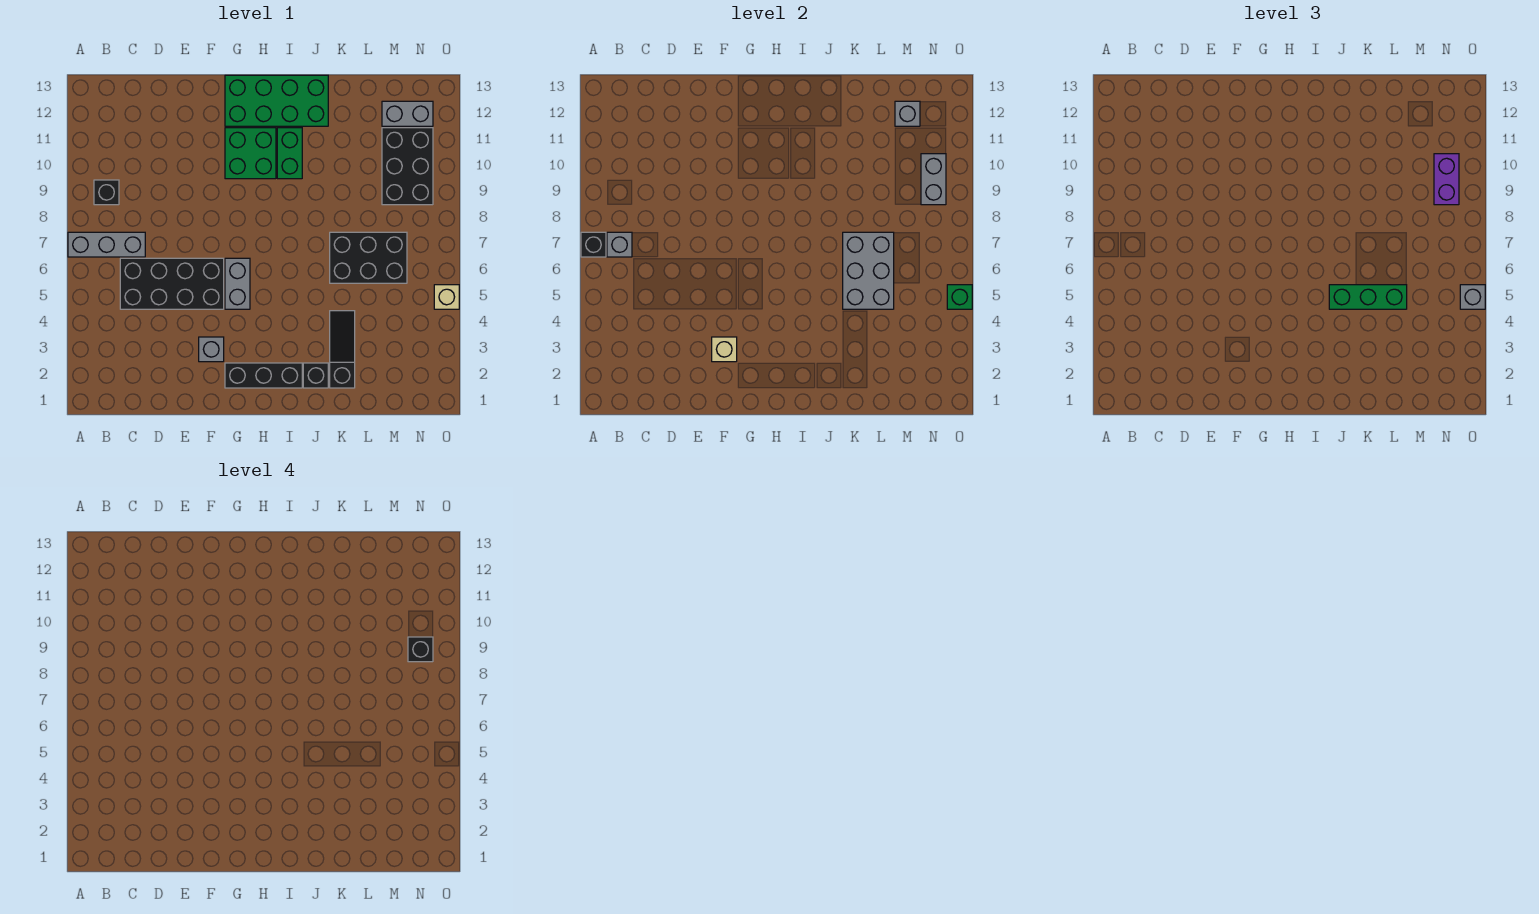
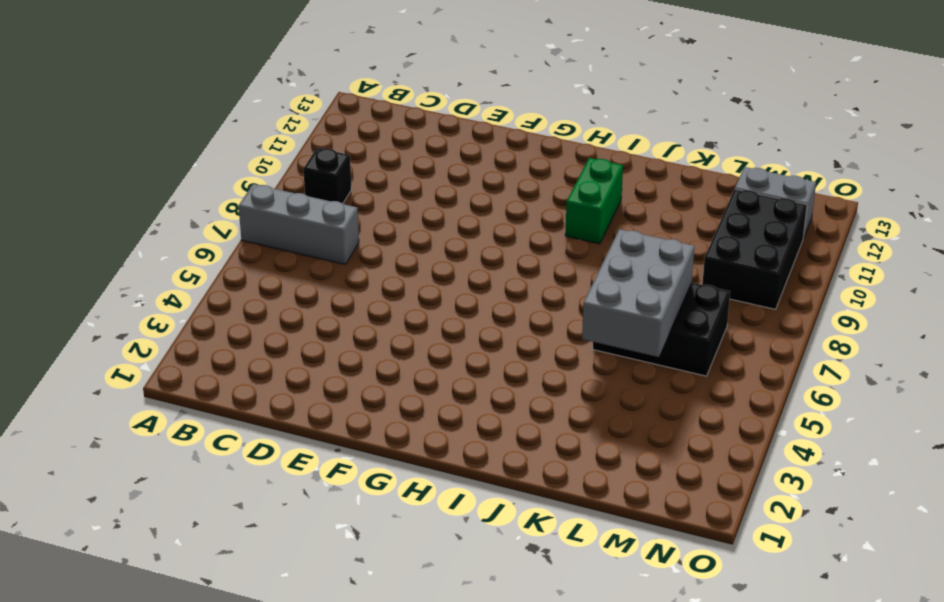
none -> black 2x4 brick [120,258,224,309]
none -> grey 1x1 brick [199,337,224,362]
none -> black 1x3 brick [225,363,302,388]

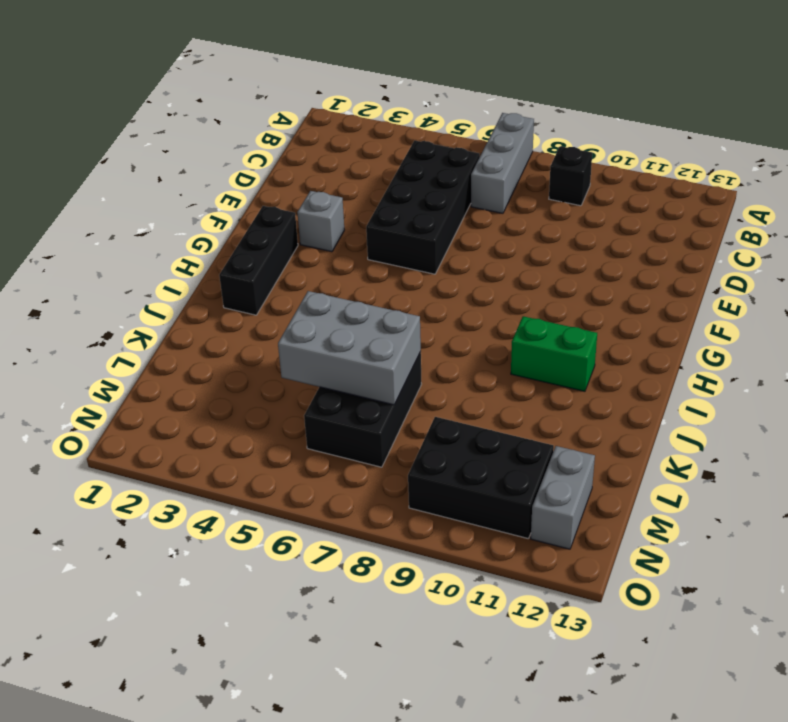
none -> grey 1x2 brick [225,258,250,309]
none -> green 2x2 brick [225,128,276,179]
none -> green 2x4 brick [225,75,328,126]

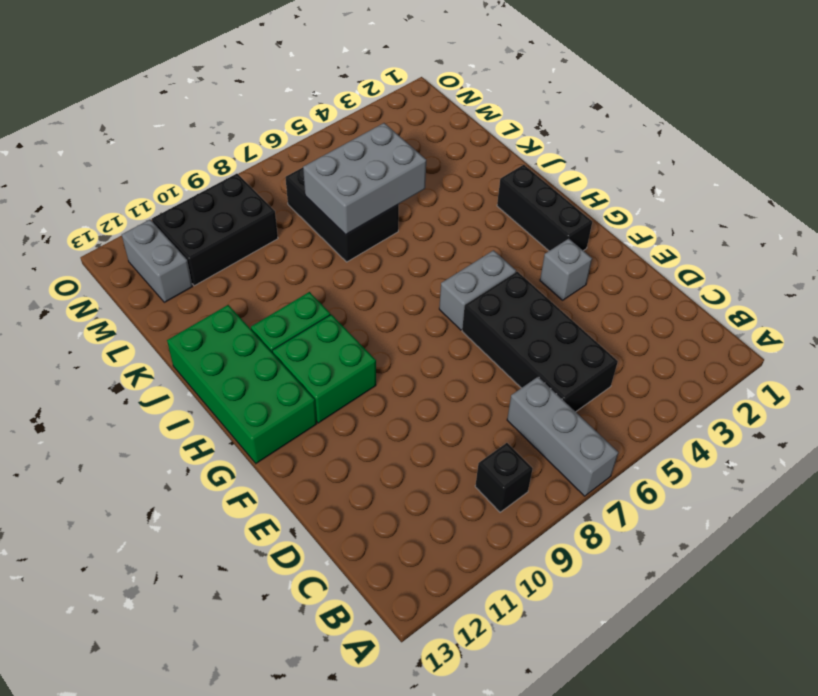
none -> black 1x1 brick [303,363,328,388]
none -> black 1x3 slope [330,311,355,388]
none -> tan 1x1 brick [434,285,459,309]

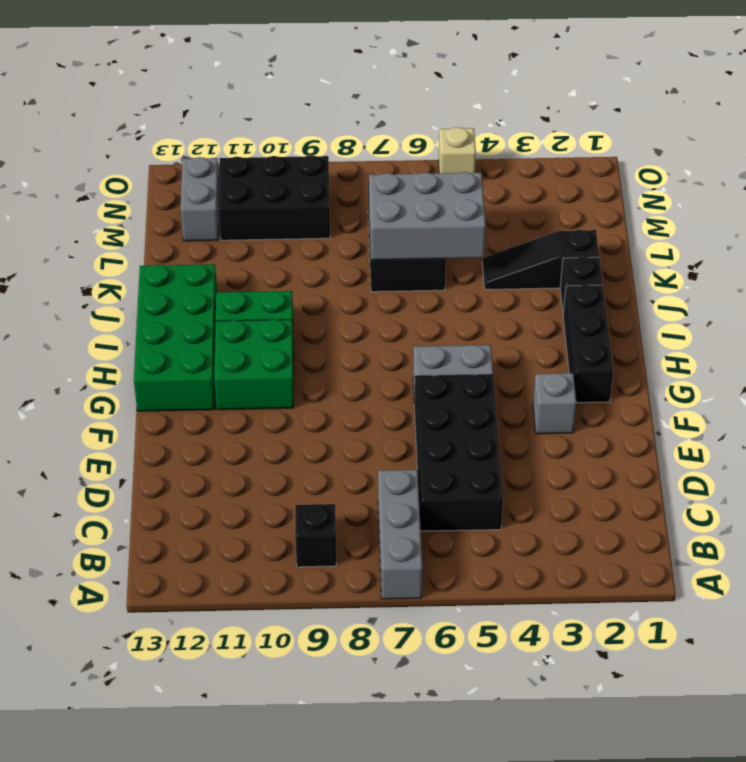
none -> black 1x1 brick [581,232,606,257]
none -> grey 1x1 brick [607,232,632,257]
none -> tan 1x1 brick [712,337,737,362]

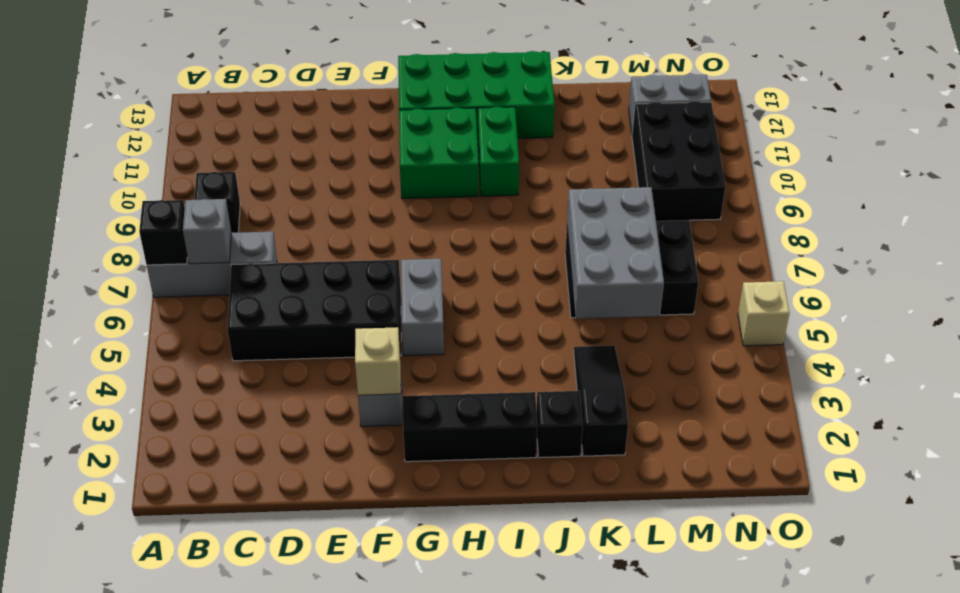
none -> grey 1x1 brick [895,101,920,126]
none -> grey 1x2 brick [921,154,946,205]
none -> green 1x1 brick [947,285,972,309]

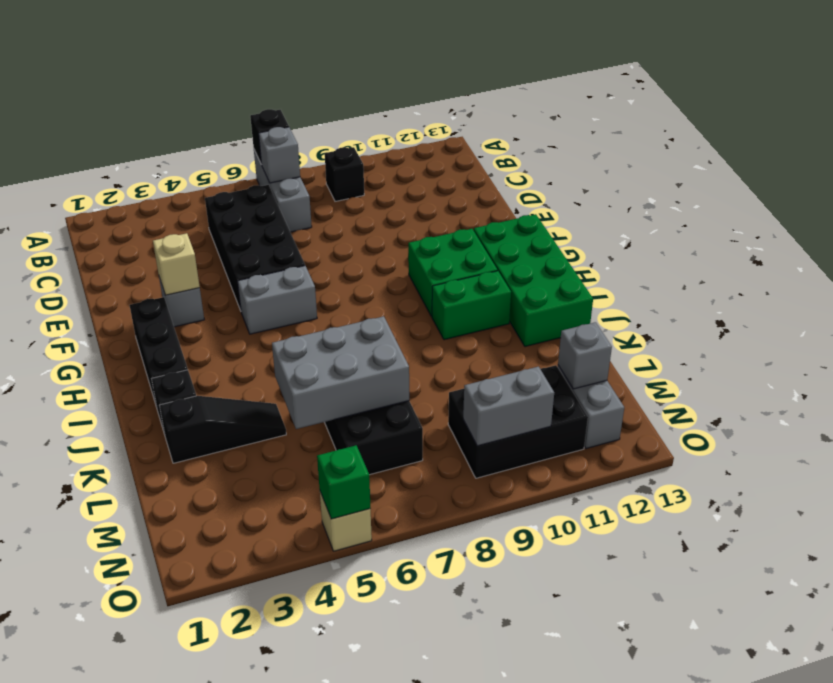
none -> green 1x3 brick [1329,285,1407,309]
none -> purple 1x2 brick [1434,154,1459,205]
none -> grey 1x1 brick [1460,285,1485,309]

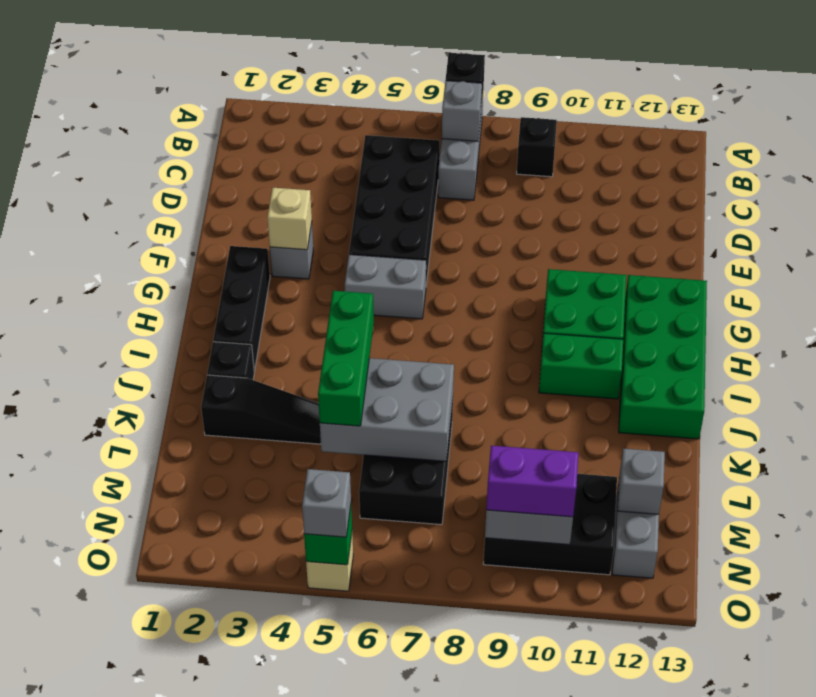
none -> black 1x1 brick [408,637,433,662]

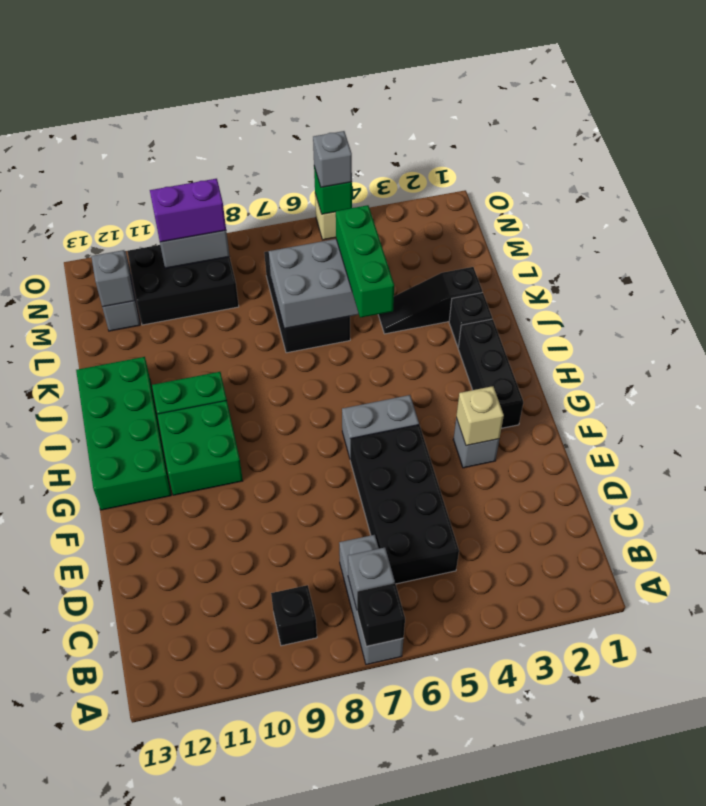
none -> black 1x1 brick [408,637,433,662]

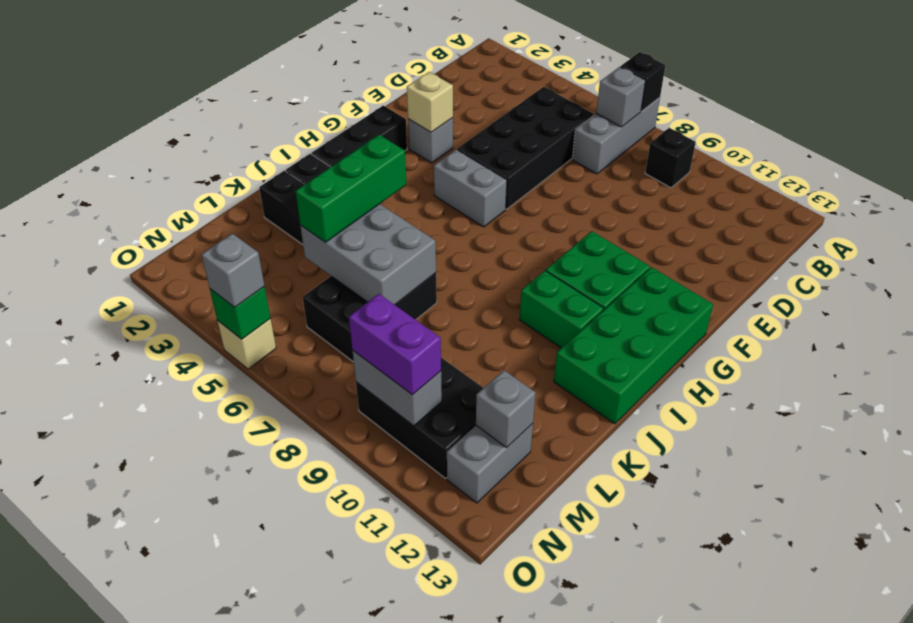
none -> black 1x1 brick [408,637,433,662]

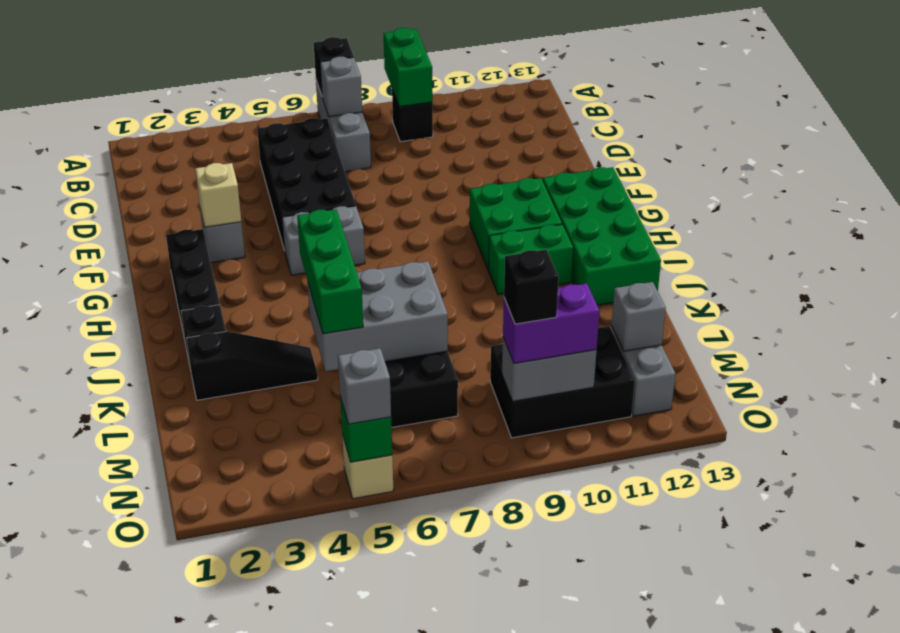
green 1x2 brick [383,28,433,107] -> none

